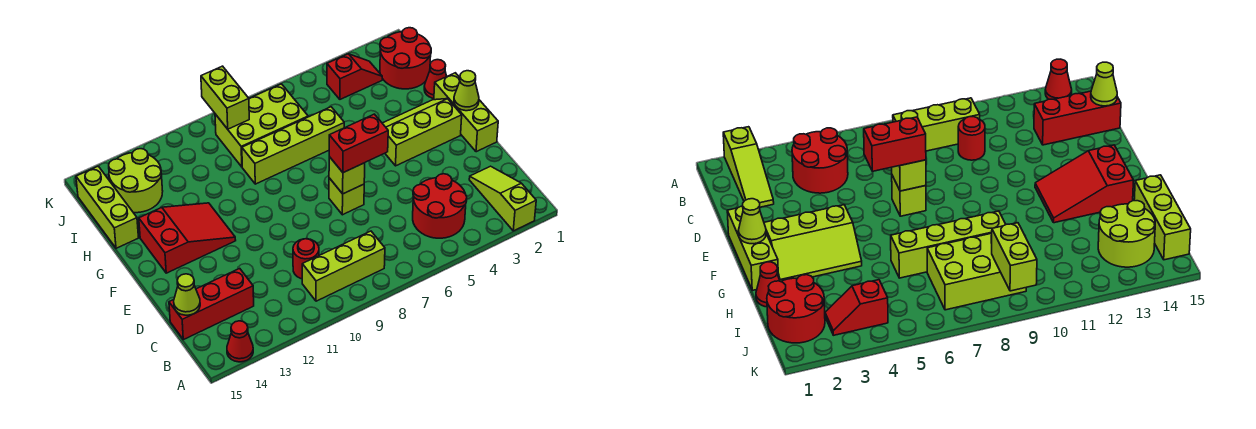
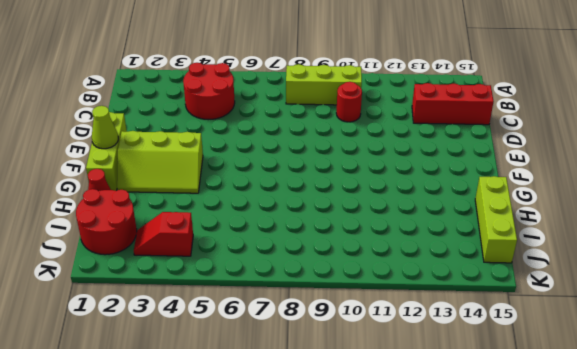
none -> lime 1x3 slope [469,166,536,231]
none -> red 1x1 cone [227,321,253,362]
none -> lime 1x1 brick [329,178,364,215]

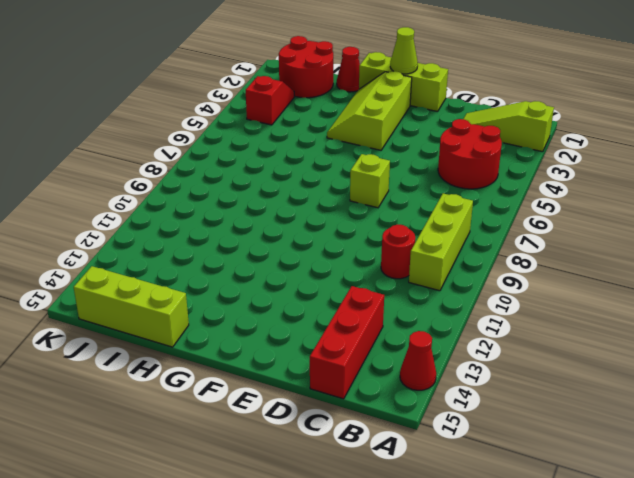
none -> red 2x3 slope [139,203,236,273]
none -> lime 1x4 brick [242,107,344,184]
none -> lime 2x3 brick [215,84,308,167]

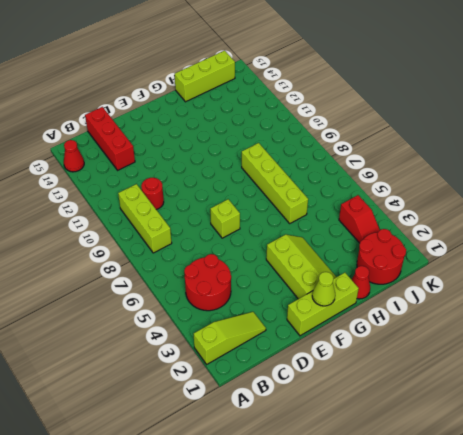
none -> red 2x3 slope [139,203,236,273]
none -> lime 2x3 brick [215,84,308,167]
none -> lime 2x2 round brick [109,149,163,213]

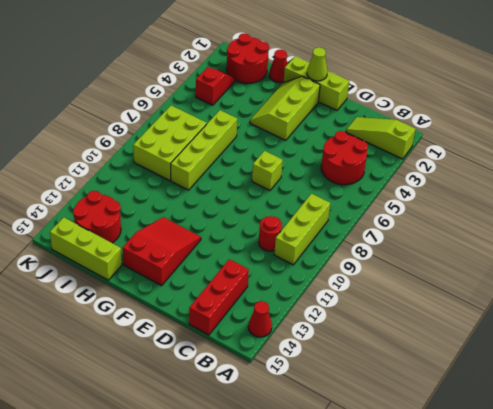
red 2x2 round brick [73,191,121,243] -> lime 2x2 round brick [109,149,163,213]
none -> lime 1x1 cone [174,274,200,315]
none -> lime 1x1 brick [329,157,365,194]
none -> lime 1x2 brick [201,66,249,129]

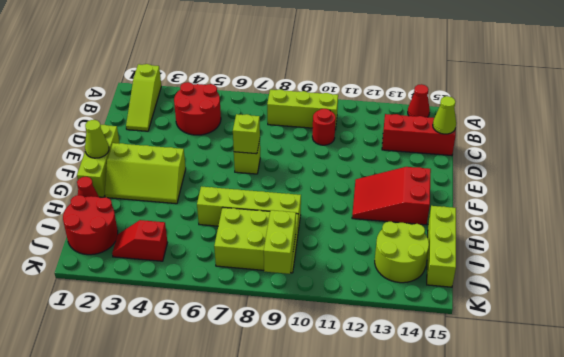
none -> red 1x2 brick [329,114,388,173]

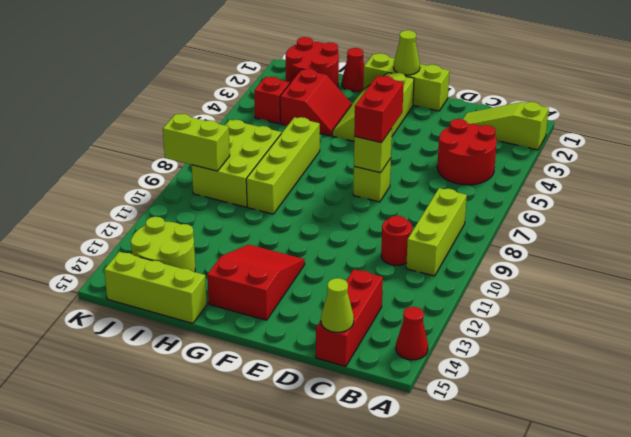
red 2x2 slope [280,69,352,136] -> none

